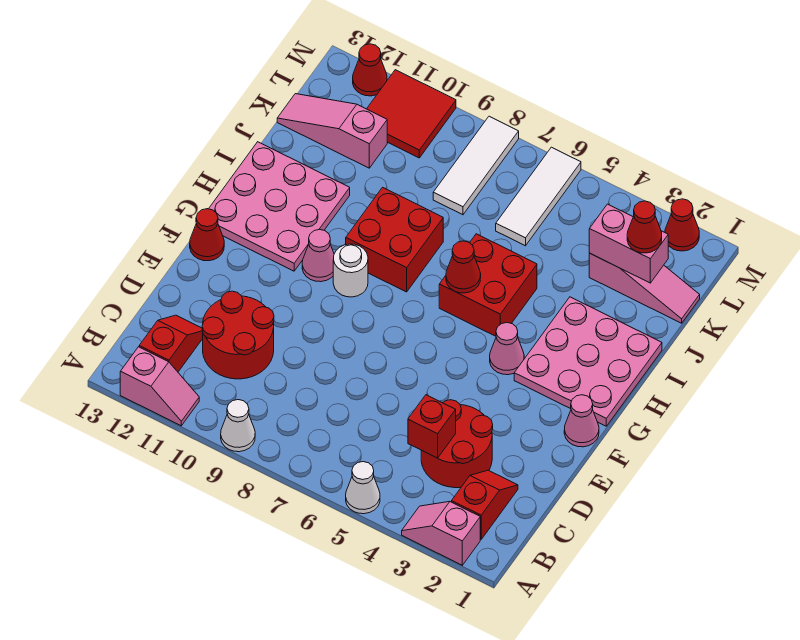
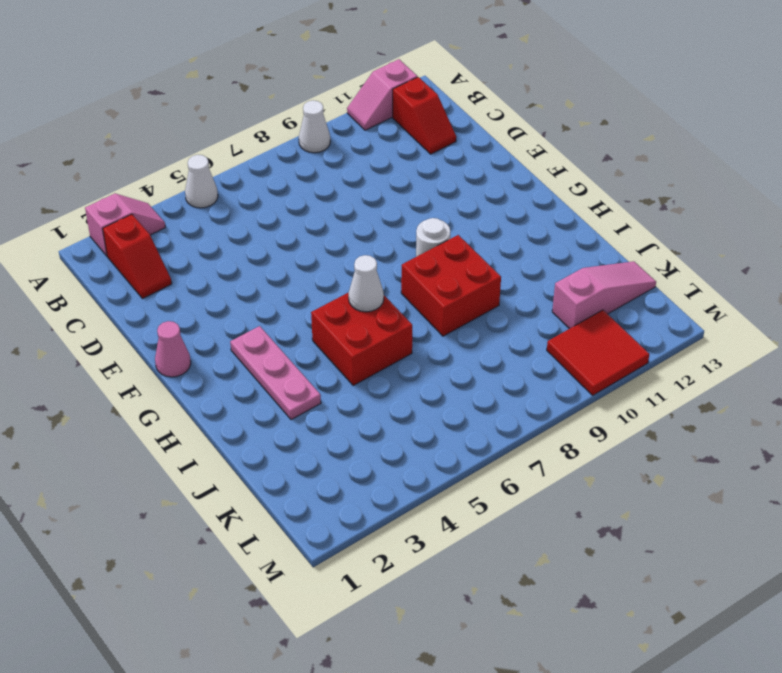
pink 1x3 plate [230,326,321,420] -> pink 3x3 plate [514,297,662,426]
white 1x1 cone [349,255,384,312] -> red 1x1 cone [446,241,481,293]
none -> red 2x2 round brick [421,400,493,488]
none -> red 2x2 round brick [202,291,274,379]
none -> red 1x1 cone [190,209,224,261]

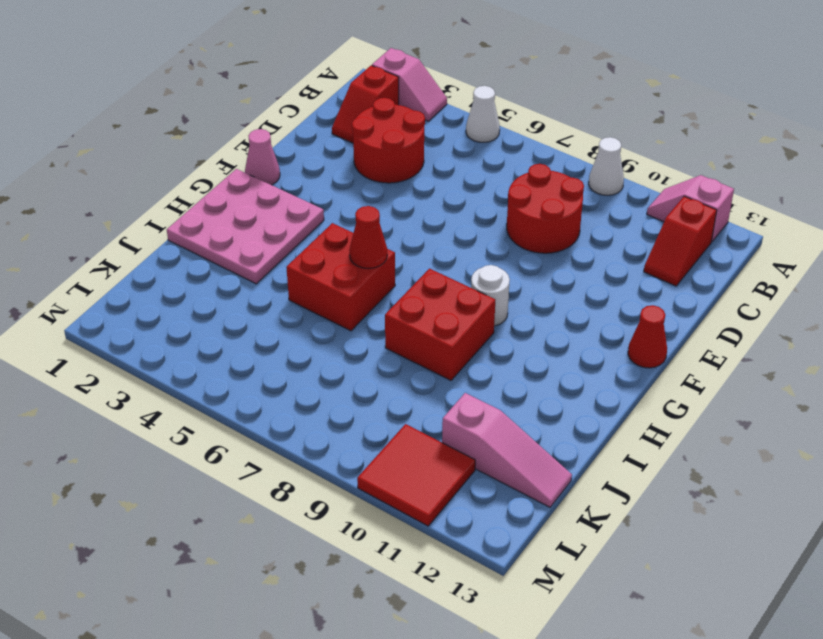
red 2x2 round brick [507,164,584,253] -> red 2x2 round brick moved to [202,291,274,379]
none -> pink 1x1 cone [490,323,524,375]
none -> pink 1x1 cone [302,229,334,282]
none -> pink 3x3 plate [209,142,350,271]

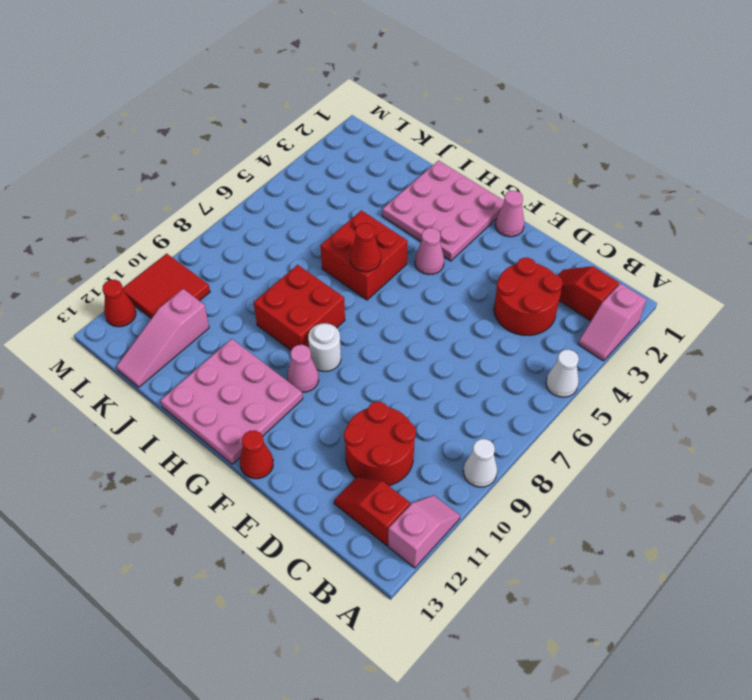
none -> pink 1x3 slope [589,253,700,323]
none -> white 1x3 tile [496,147,581,246]
none -> white 1x3 tile [433,116,519,215]

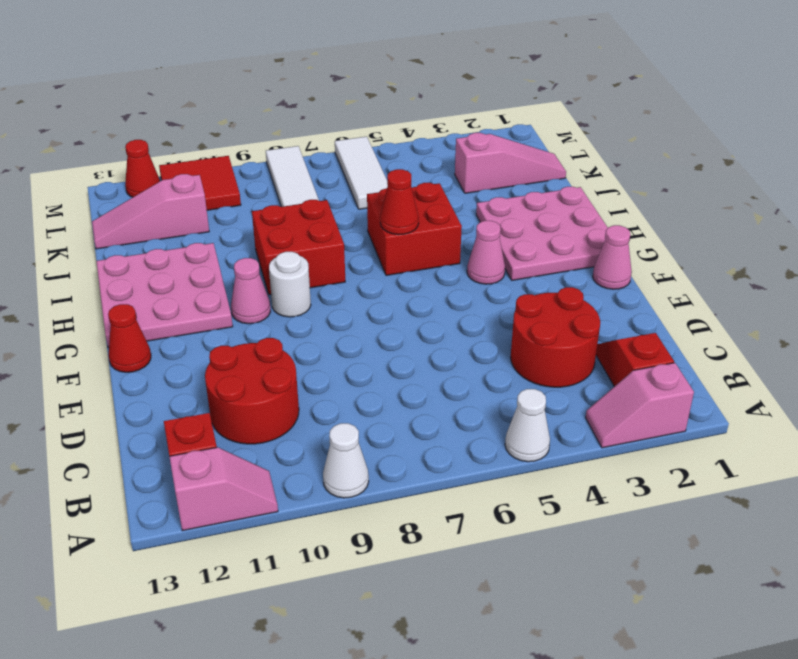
none -> red 1x1 cone [665,199,699,251]
none -> red 1x1 brick [408,395,456,458]
none -> pink 1x2 brick [589,204,668,283]

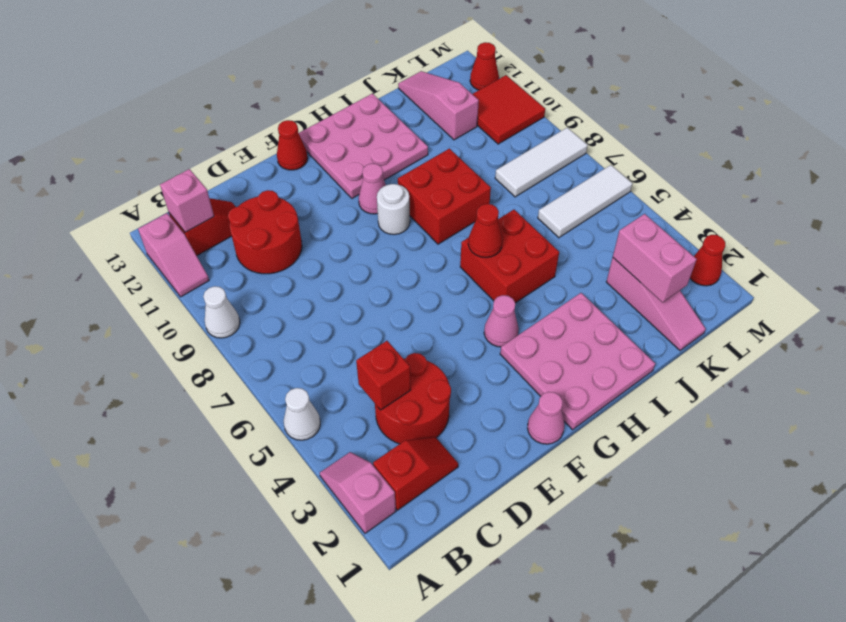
pink 1x1 brick [160,169,214,232] -> none
none -> red 1x1 cone [627,201,662,253]

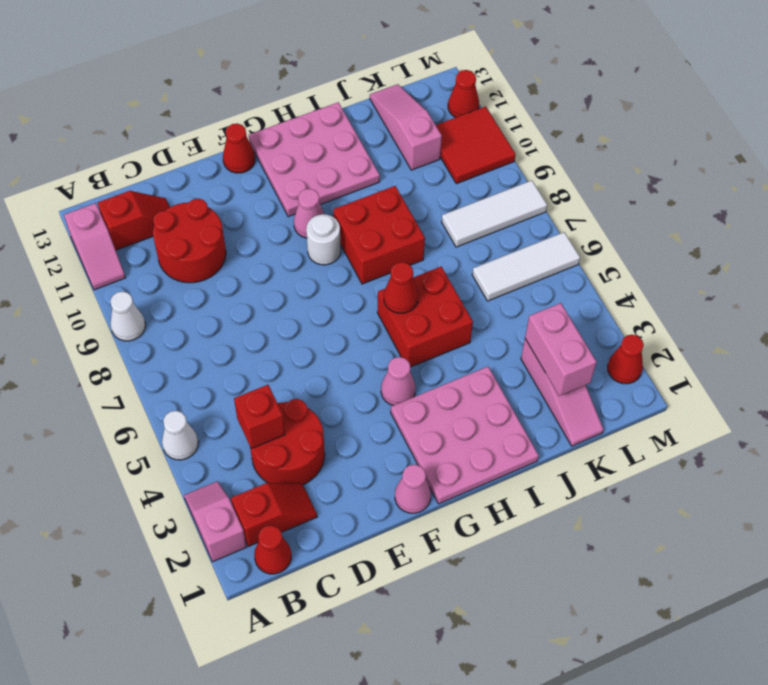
red 1x1 cone [254,525,291,574] -> red 1x1 cone moved to [627,201,662,253]

